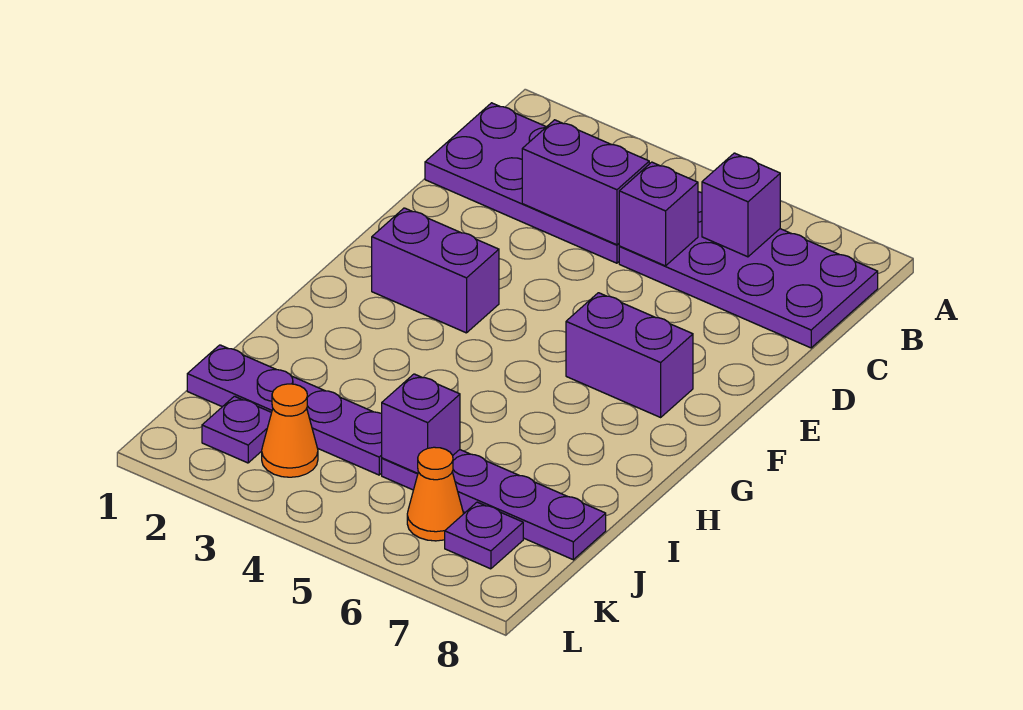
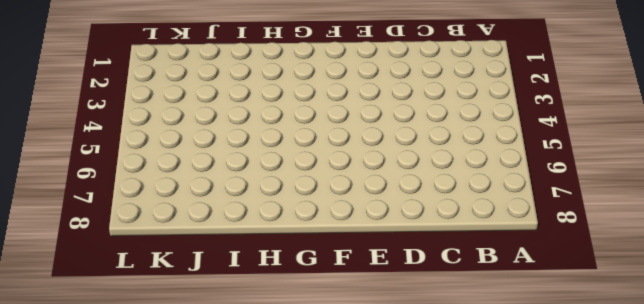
none -> purple 2x4 plate [425,103,620,263]
none -> purple 2x4 plate [619,192,878,348]
none -> purple 1x2 brick [372,208,499,333]

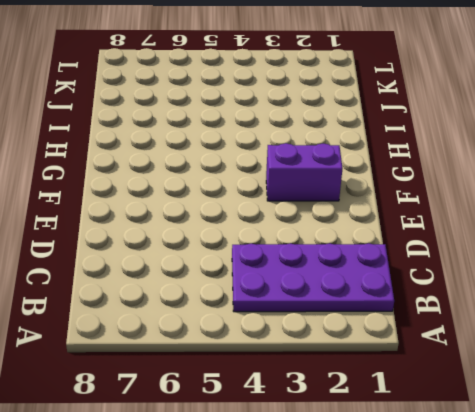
none -> purple 2x4 plate [619,192,878,348]
none -> purple 1x2 brick [566,293,693,417]
none -> purple 1x4 plate [187,345,382,475]

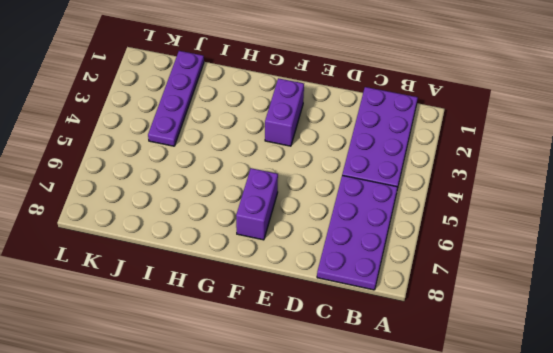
none -> purple 1x4 plate [382,450,606,560]
none -> purple 1x1 plate [202,396,272,463]
none -> orange 1x1 cone [262,384,318,477]

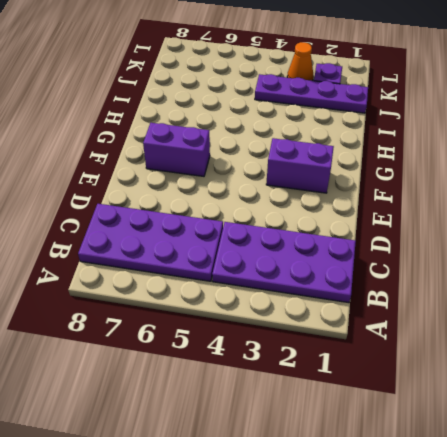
none -> purple 1x4 plate [382,450,606,560]
none -> orange 1x1 cone [407,447,464,541]
none -> purple 1x1 plate [445,502,523,569]

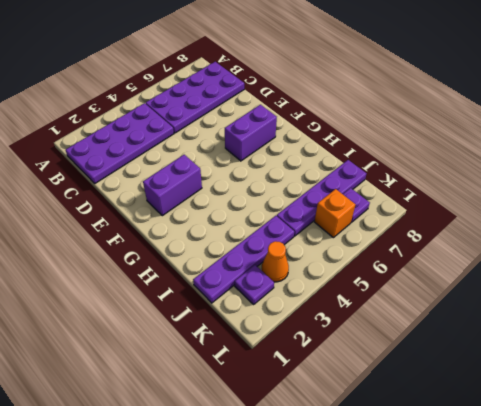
orange 1x1 brick [314,189,356,238] -> orange 1x1 cone [407,447,464,541]
none -> purple 1x1 brick [702,153,780,257]
none -> purple 1x2 brick [522,120,649,245]
none -> purple 1x1 brick [619,162,698,266]

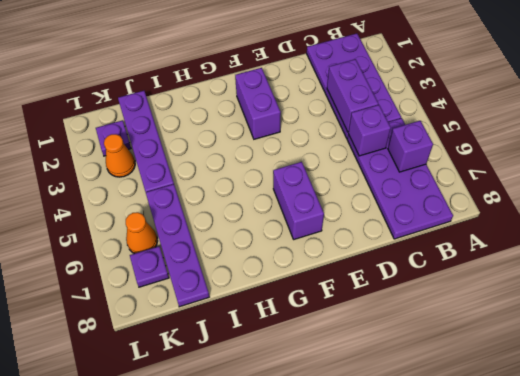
none -> purple 1x1 brick [382,374,460,473]

